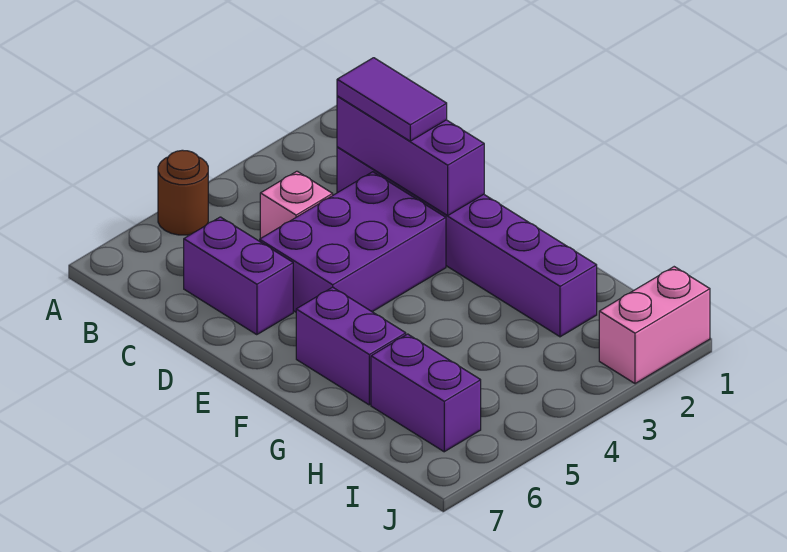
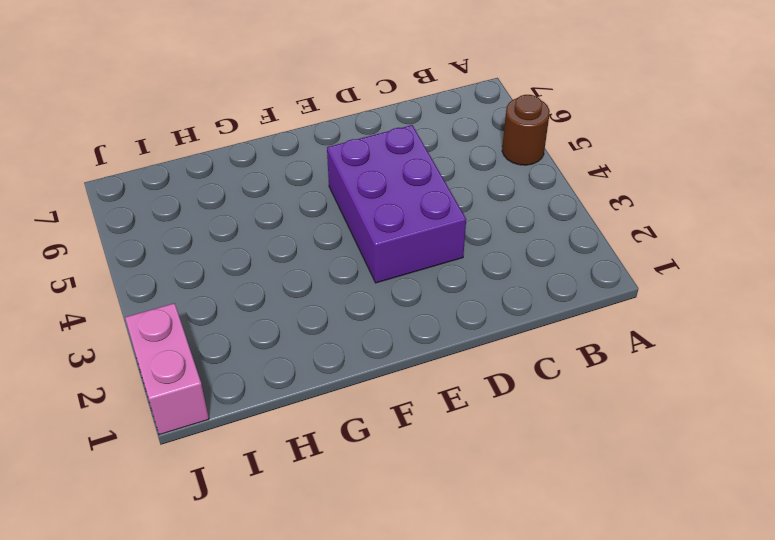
none -> purple 1x6 brick [337,147,597,337]
none -> pink 1x1 brick [260,171,333,239]

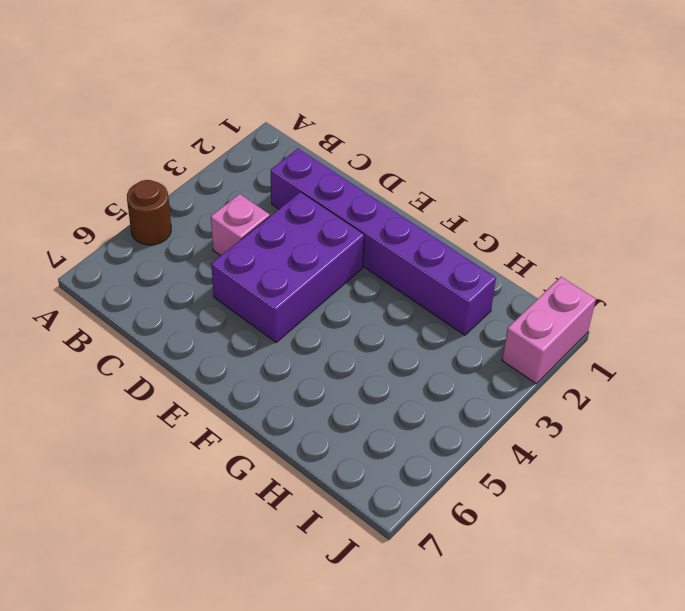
none -> purple 1x2 brick [184,217,293,335]
none -> purple 1x2 brick [296,287,406,405]

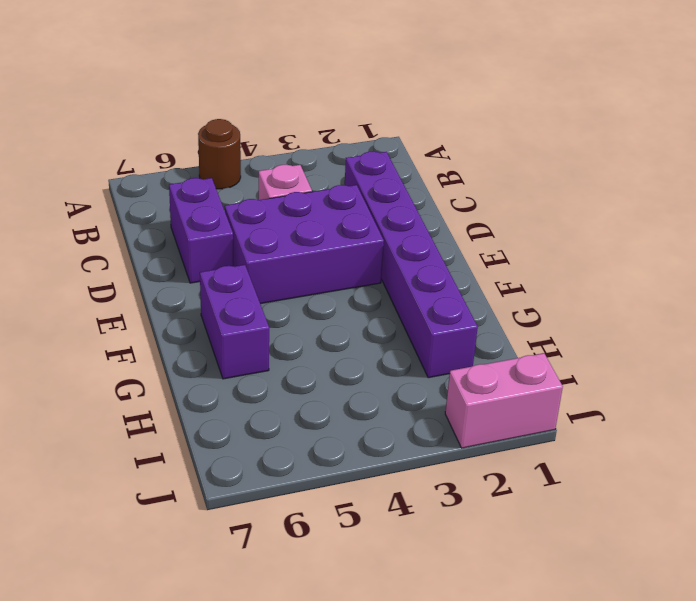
none -> purple 1x2 brick [371,334,481,452]
none -> purple 1x3 brick [337,96,484,215]

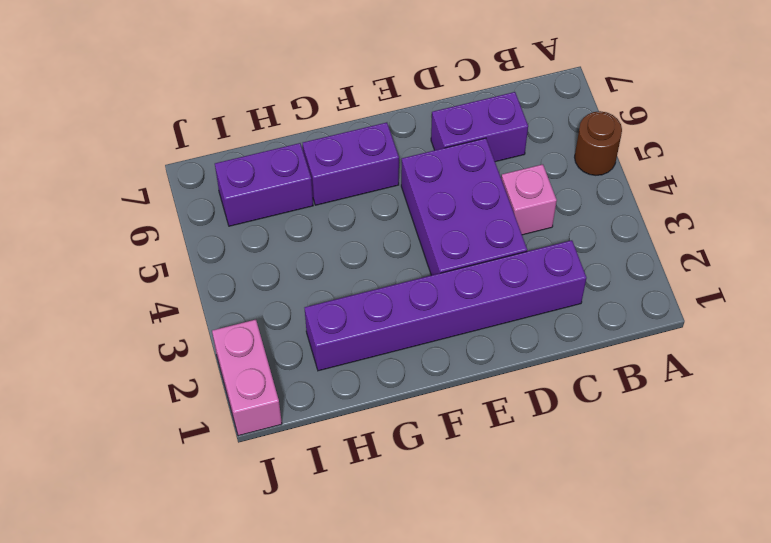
none -> purple 1x3 brick [337,96,484,215]
none -> purple 1x2 tile [337,58,447,141]

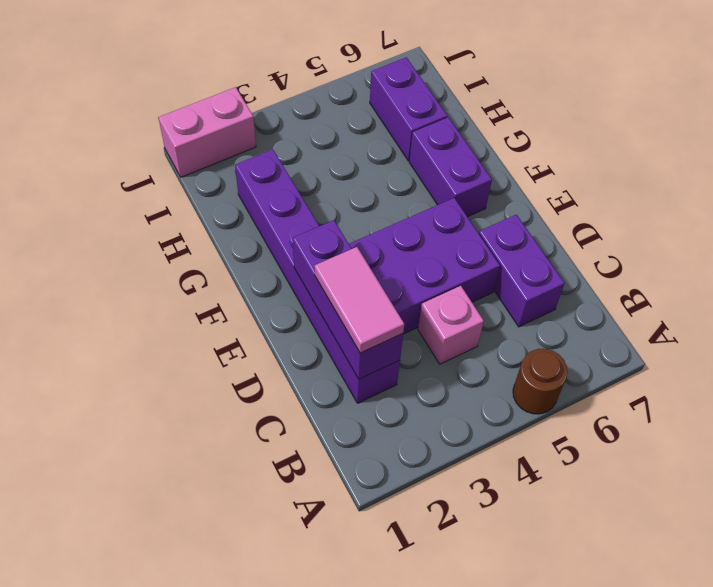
pink 1x2 tile [315,247,404,353] -> purple 1x2 tile [337,58,447,141]

